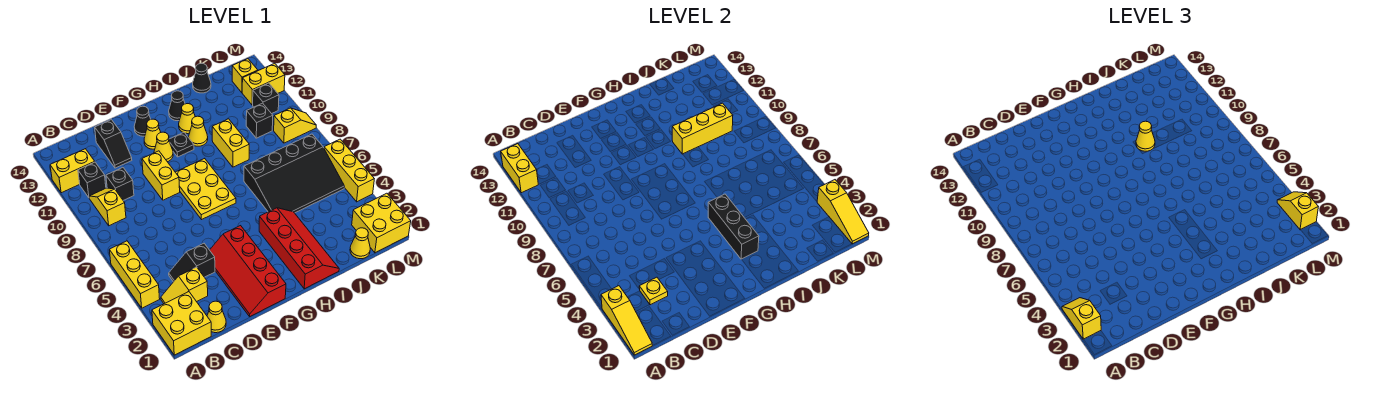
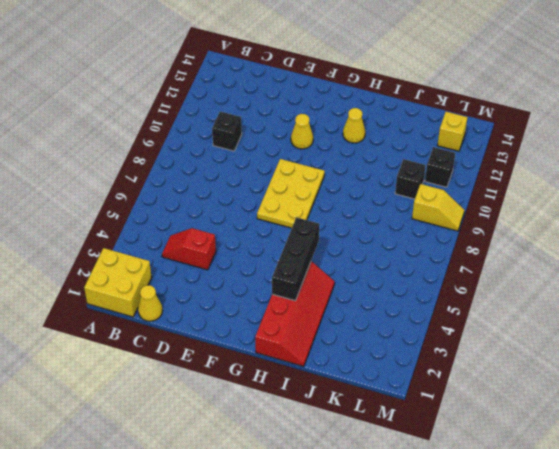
red 1x2 slope [162,228,216,270] -> black 1x2 slope [169,244,215,282]
none -> yellow 1x3 brick [109,241,160,308]
none -> yellow 1x2 brick [50,149,95,193]
none -> yellow 1x2 slope [161,267,208,304]
none -> yellow 1x2 slope [89,188,126,226]

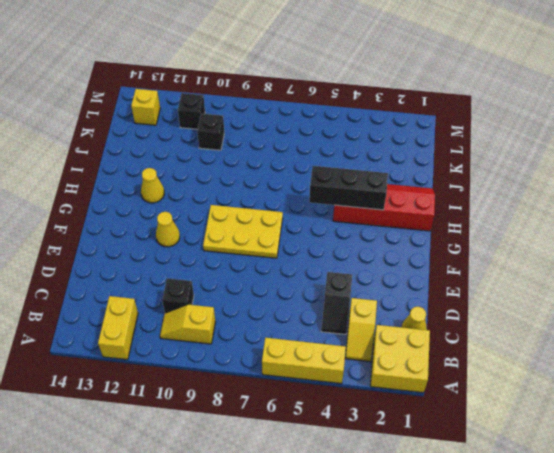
none -> black 1x1 brick [78,162,106,198]
none -> black 1x2 slope [95,120,132,168]
none -> red 2x4 slope [210,226,286,316]
none -> yellow 1x2 brick [142,151,180,200]

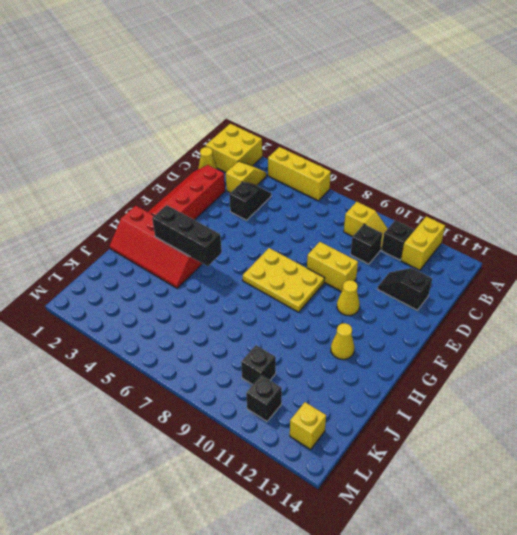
red 2x4 slope [148,165,225,220] -> red 2x4 slope turned to [210,226,286,316]
none -> yellow 1x1 cone [144,119,161,149]
none -> black 1x1 cone [134,106,151,136]
none -> black 1x1 plate [169,133,194,157]
none -> yellow 1x1 cone [189,116,208,146]

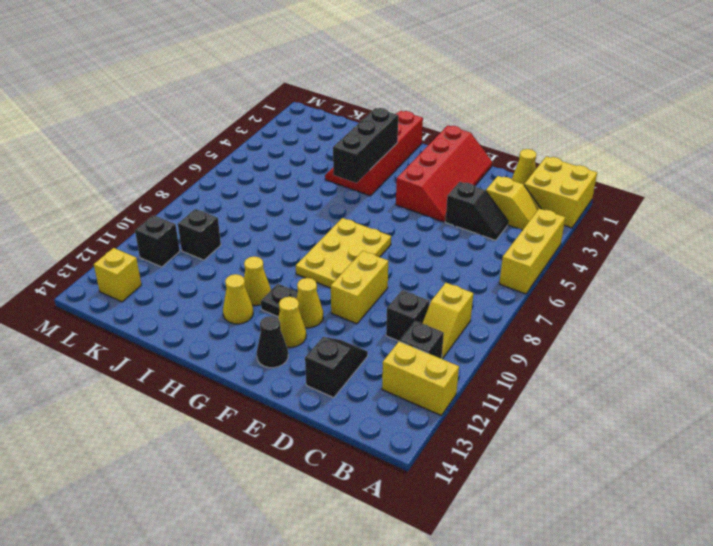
none -> black 1x1 cone [169,91,185,121]
none -> black 3x4 slope [244,134,344,213]
none -> yellow 1x2 brick [212,119,249,167]
none -> black 1x1 cone [193,63,211,93]

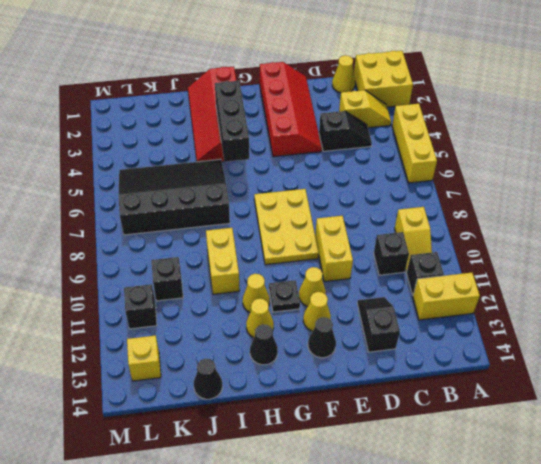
none -> yellow 1x1 cone [350,228,370,259]
none -> yellow 2x2 brick [352,193,411,253]
none -> yellow 1x2 slope [274,108,316,143]
none -> yellow 1x2 brick [242,63,285,105]

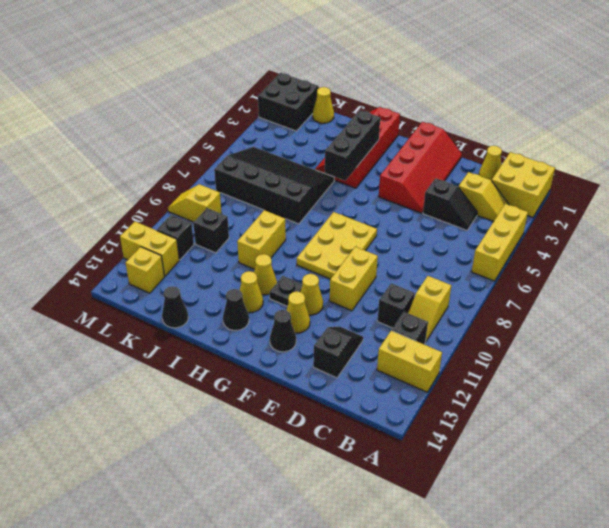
black 2x2 brick [258,73,319,131] -> yellow 2x2 brick [352,193,411,253]
none -> yellow 1x3 brick [324,139,374,202]
none -> yellow 1x3 slope [601,286,652,355]
none -> yellow 1x2 brick [501,144,538,193]
none -> yellow 1x1 plate [639,277,668,305]

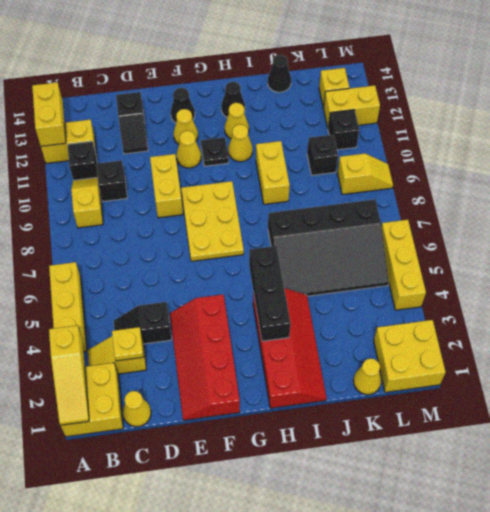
none -> yellow 1x3 brick [672,103,733,154]
none -> yellow 1x3 slope [817,180,869,244]
none -> yellow 1x2 slope [1062,298,1101,339]
none -> yellow 1x1 cone [1136,121,1155,151]

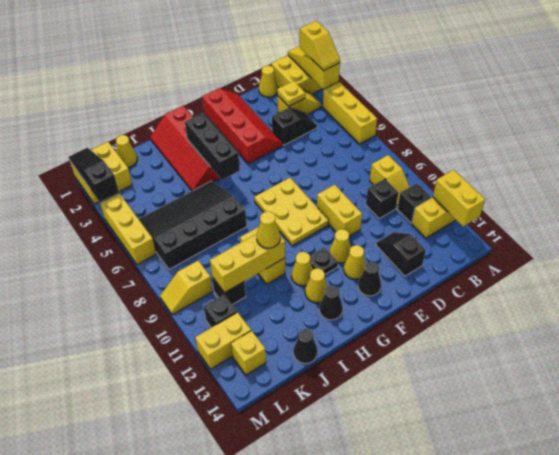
black 1x3 slope [69,148,119,202] -> yellow 1x3 slope [817,180,869,244]
none -> yellow 1x2 slope [1277,192,1318,230]

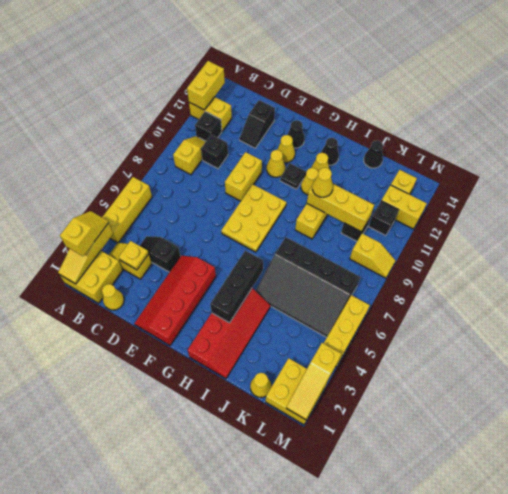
none -> yellow 1x2 slope [1277,192,1318,230]

